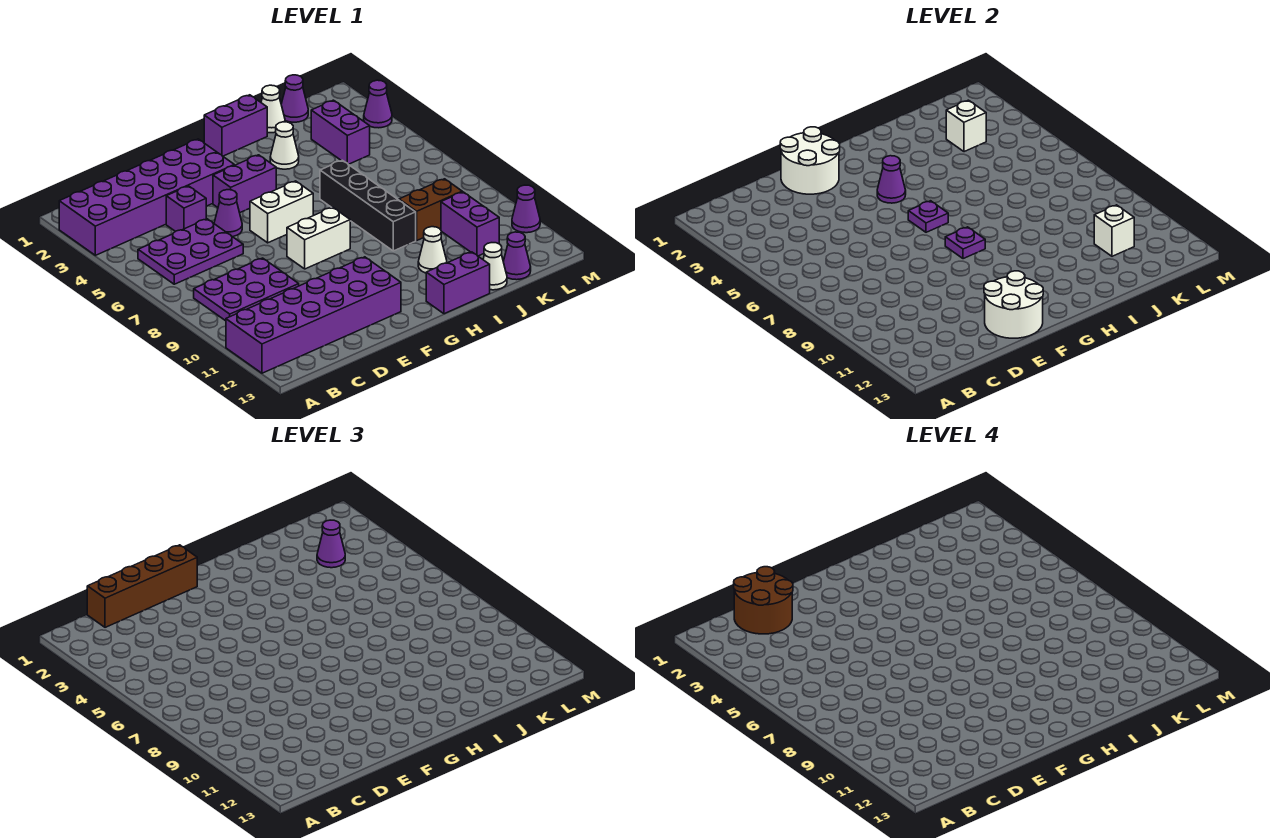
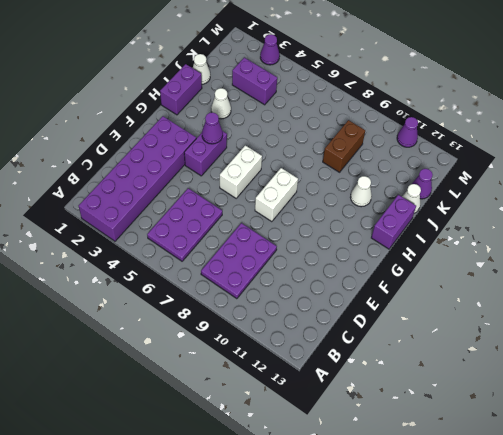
none -> purple 2x6 brick [226,257,401,373]
none -> purple 1x1 brick [166,186,206,231]
none -> purple 1x1 cone [214,190,242,237]
none -> black 1x4 brick [320,160,416,251]

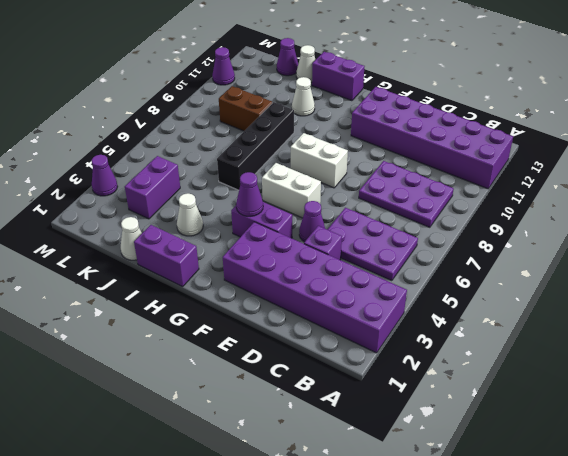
none -> purple 1x1 cone [281,75,308,122]
none -> purple 1x2 brick [441,192,499,256]
none -> white 2x2 round brick [780,127,840,194]
none -> white 2x2 round brick [984,271,1043,338]

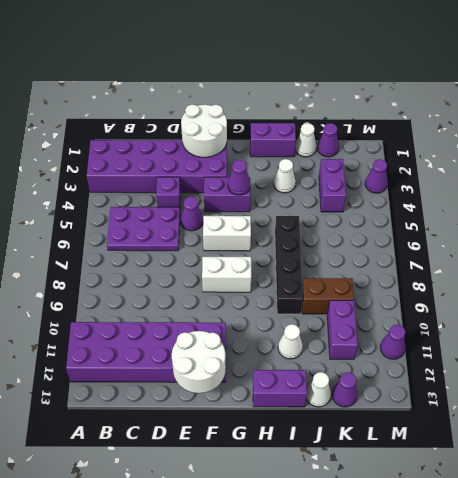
none -> purple 2x3 plate [194,258,299,321]
none -> purple 1x1 plate [908,201,948,232]
none -> purple 1x1 plate [945,227,985,259]
none -> white 1x1 brick [946,100,986,152]

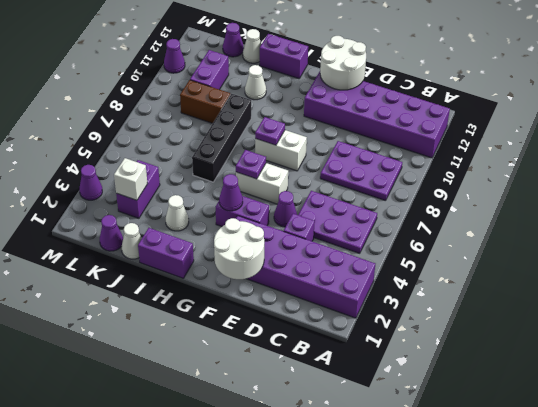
none -> white 1x1 brick [1094,205,1134,256]
none -> brown 1x4 brick [87,545,197,627]
none -> purple 1x1 cone [317,520,345,568]
none -> brown 2x2 round brick [734,567,793,634]

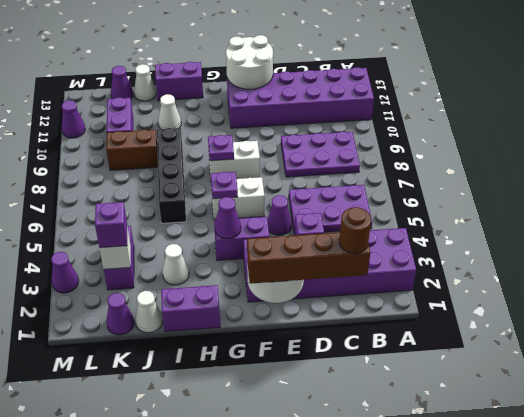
brown 1x1 round brick [339,207,371,254] -> brown 2x2 round brick [734,567,793,634]
purple 1x1 brick [95,202,127,248] -> purple 1x1 cone [317,520,345,568]
none -> white 1x1 brick [1094,205,1134,256]

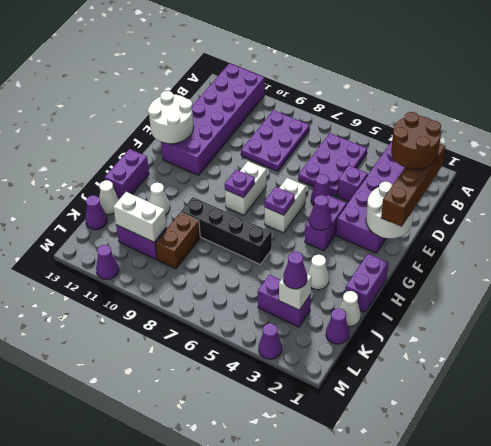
white 1x2 brick [113,192,167,242] -> white 1x1 brick [1094,205,1134,256]

